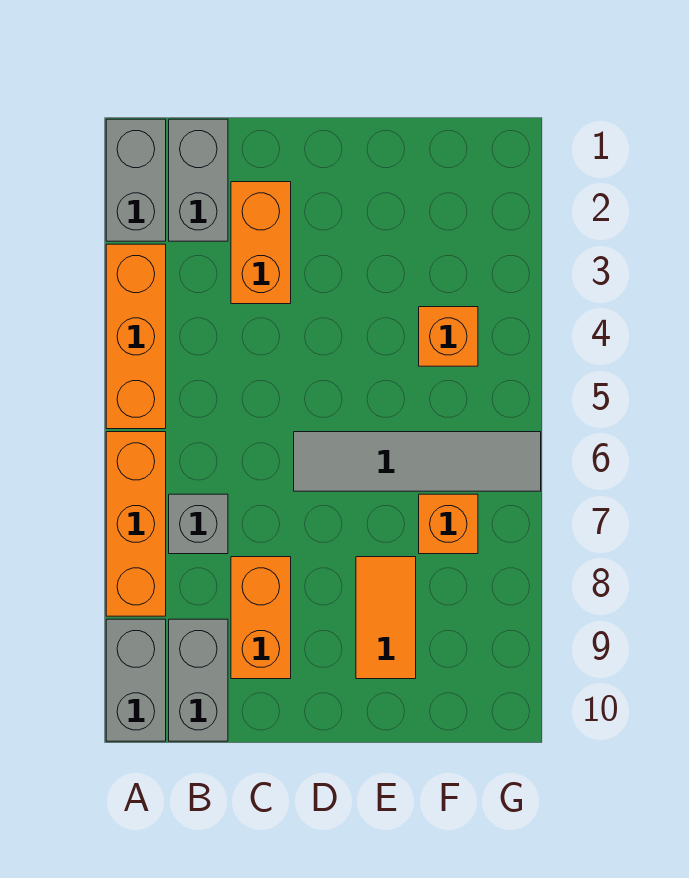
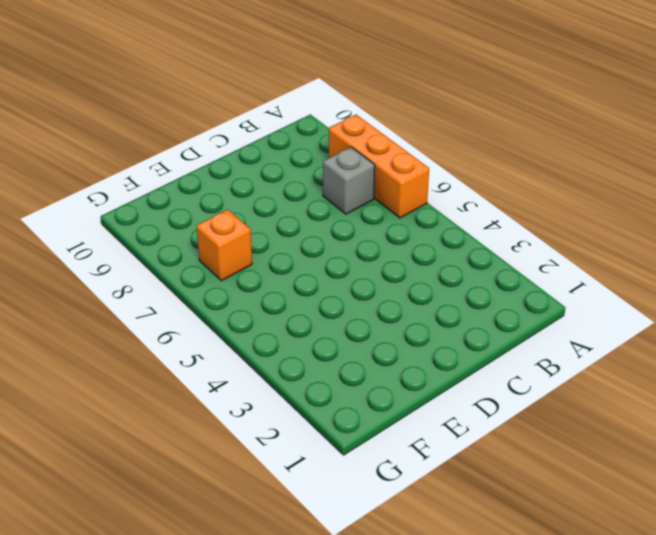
none -> grey 1x2 brick [106,119,166,241]
none -> orange 1x3 brick [106,244,166,429]
none -> grey 1x2 brick [106,619,166,741]

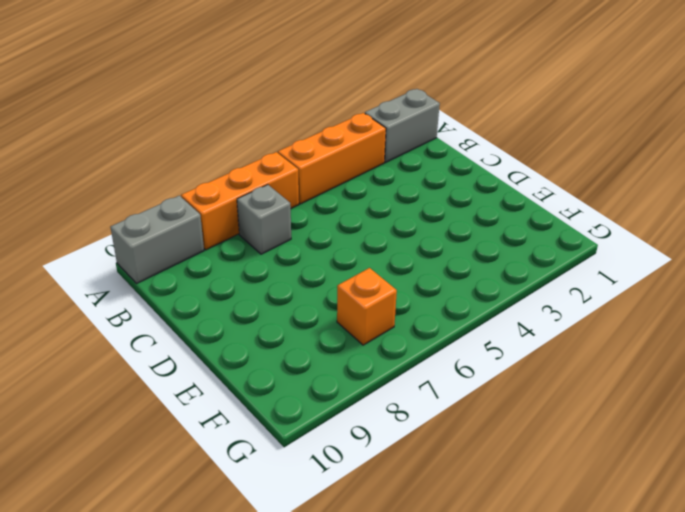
none -> grey 1x2 brick [169,119,228,241]
none -> grey 1x2 brick [169,619,228,741]
none -> orange 1x2 brick [231,182,291,304]

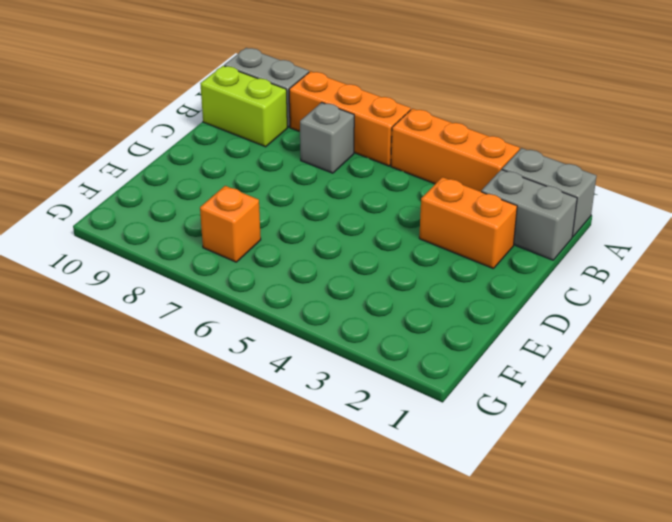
lime 1x2 brick [200,66,287,147] -> grey 1x2 brick [169,619,228,741]
none -> orange 1x2 brick [231,557,291,679]
none -> grey 1x4 tile [294,432,541,491]
none -> orange 1x2 tile [356,557,416,679]

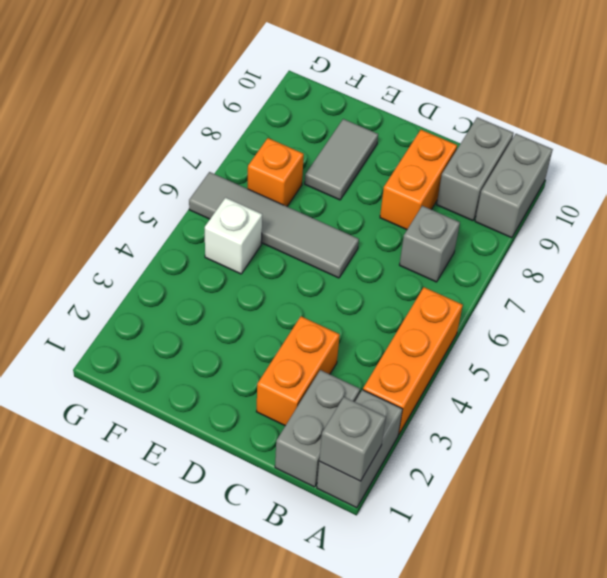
grey 1x1 brick [319,397,386,481] -> none
grey 1x2 tile [305,119,378,200] -> orange 1x2 tile [356,557,416,679]
white 1x1 brick [205,198,262,274] -> none
none -> orange 1x3 brick [106,432,166,616]
none -> orange 1x1 brick [419,307,478,366]

